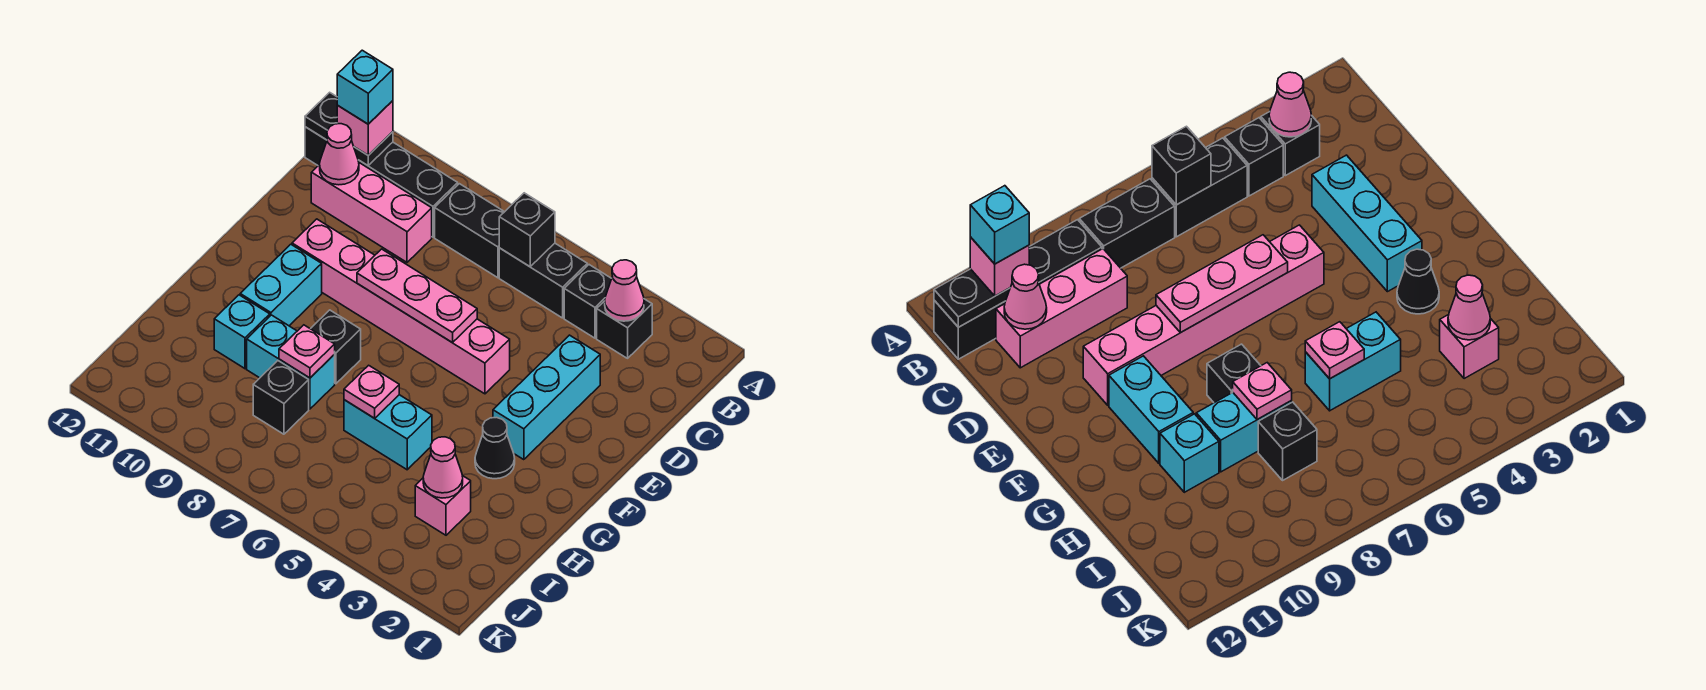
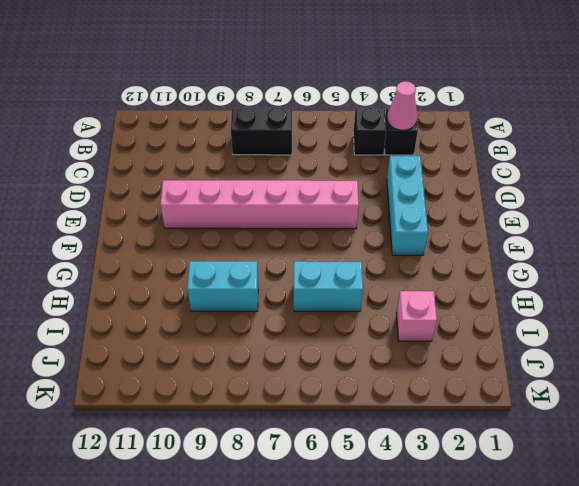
none -> black 1x2 brick [499,243,587,318]
none -> black 1x4 brick [305,127,458,237]
none -> pink 1x3 brick [311,163,432,262]

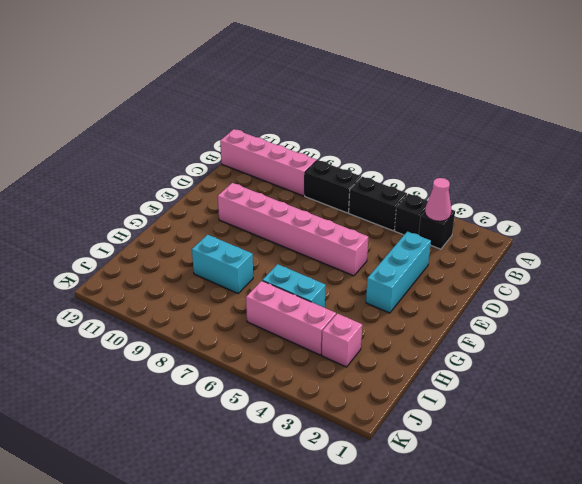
pink 1x4 brick [220,129,317,196] -> black 1x4 brick [305,127,458,237]
pink 1x3 brick [246,281,336,355] -> pink 1x3 brick moved to [311,163,432,262]
none -> cyan 1x2 brick [240,244,322,326]
none -> black 1x1 cone [475,417,515,479]
none -> black 1x1 brick [311,310,361,384]

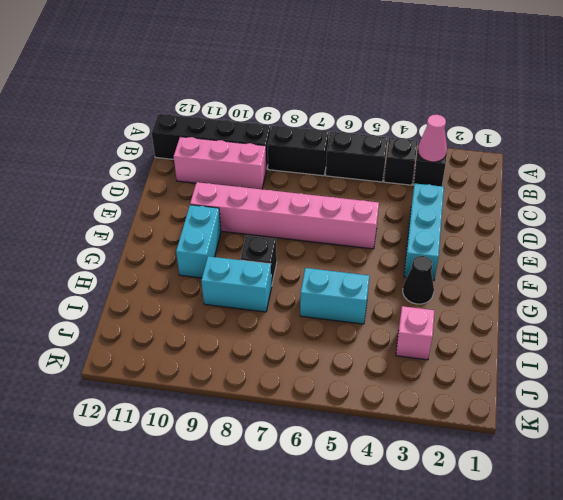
none -> cyan 1x1 brick [214,295,270,369]
none -> black 1x1 brick [253,361,309,434]
none -> black 1x1 brick [499,193,555,267]

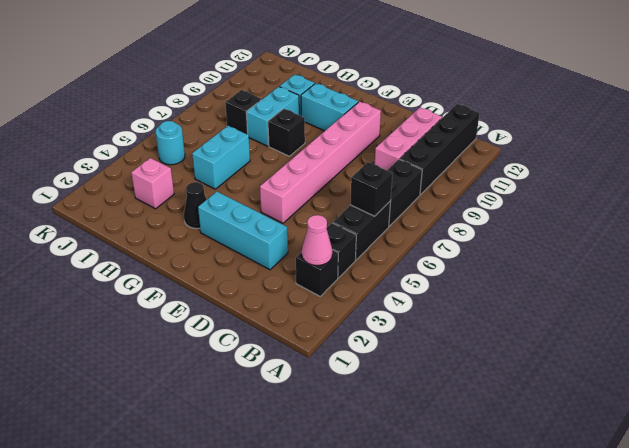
cyan 1x1 round brick [156,121,185,165] -> none
none -> black 1x2 plate [305,92,393,166]
none -> pink 1x1 cone [320,124,359,185]
none -> pink 1x3 plate [357,249,477,342]

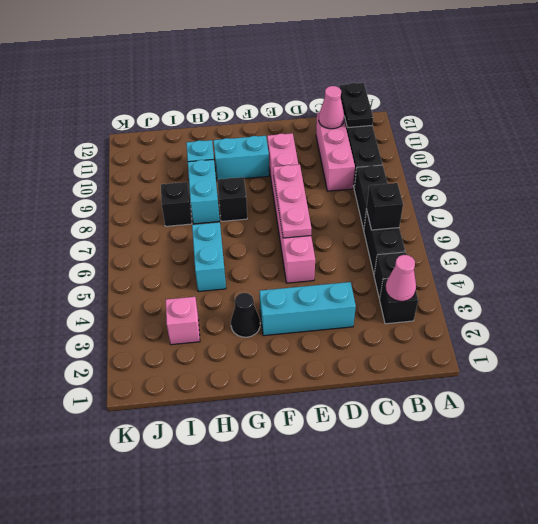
none -> pink 1x1 plate [344,365,399,418]
none -> pink 1x1 plate [279,325,335,378]
none -> pink 1x1 cone [423,437,463,498]

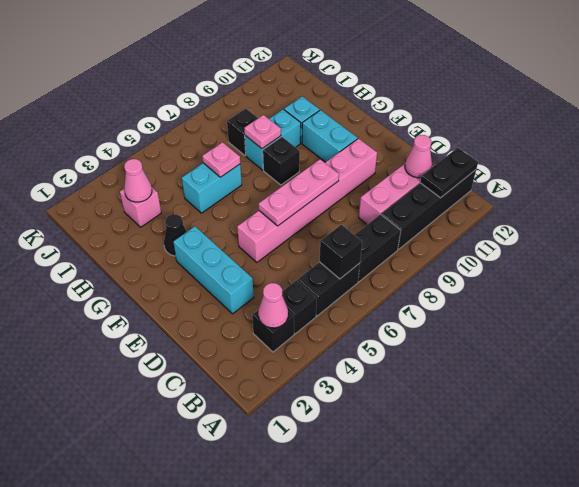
none -> pink 1x1 brick [337,101,393,155]
none -> cyan 1x1 brick [337,50,393,124]

